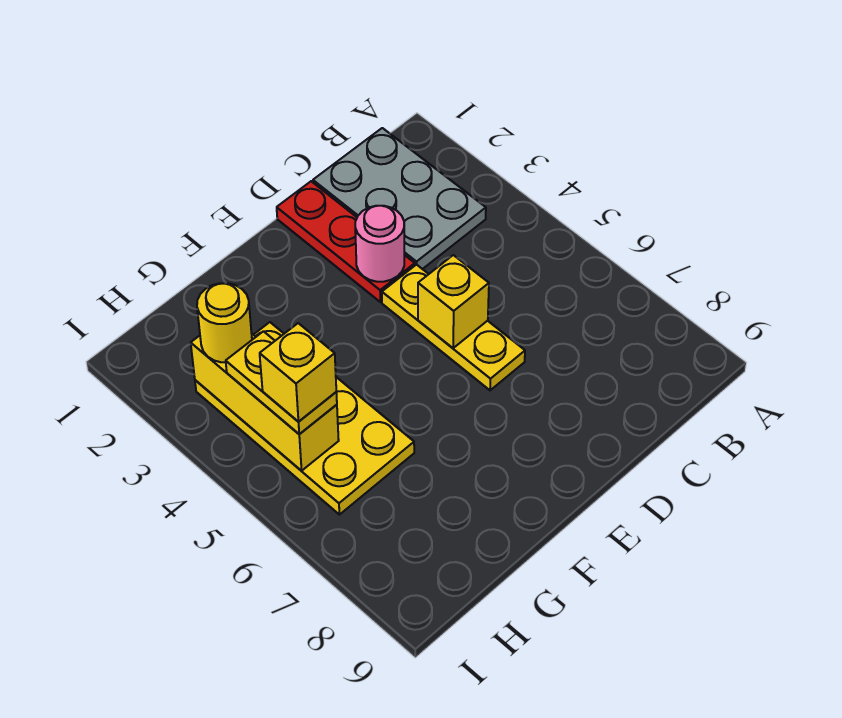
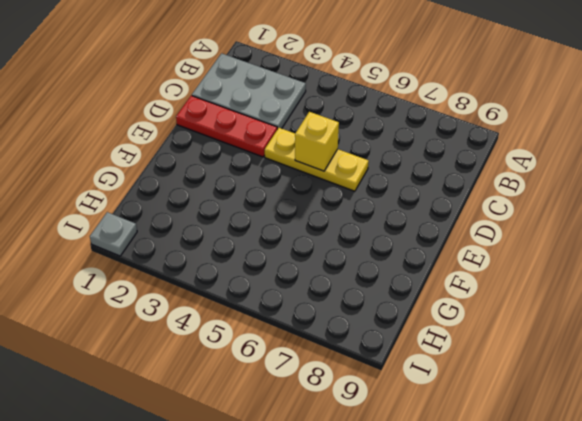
grey 1x1 plate [90,212,137,256] -> none
none -> yellow 2x4 plate [195,322,414,515]
none -> pink 1x1 round brick [355,206,404,282]

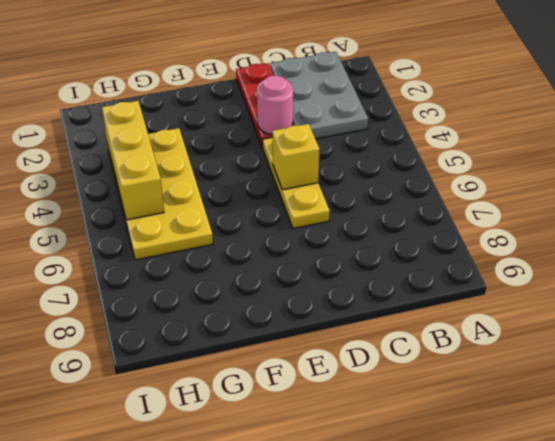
none -> yellow 1x1 round brick [197,283,252,362]
none -> yellow 1x2 plate [226,331,337,434]

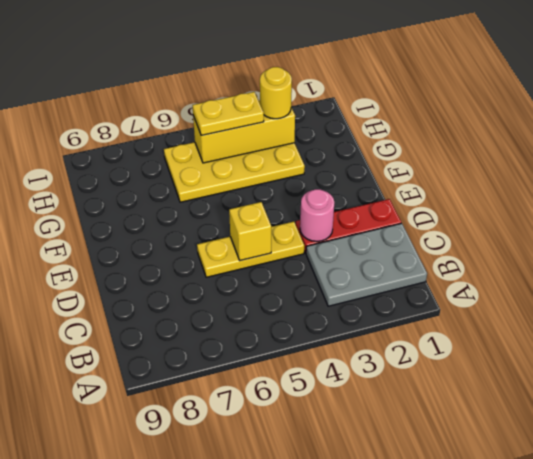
none -> yellow 1x1 brick [260,323,336,422]

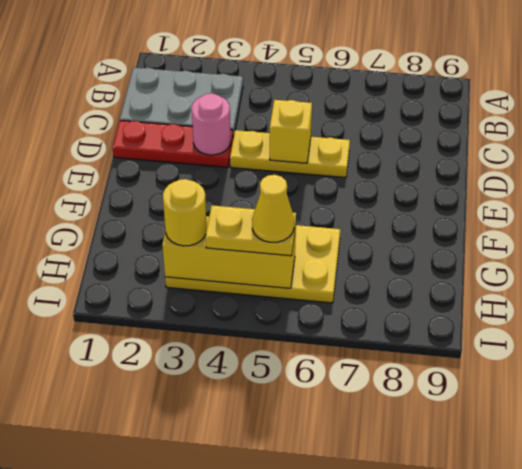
yellow 1x1 cone [252,175,294,242] -> yellow 1x1 brick [260,323,336,422]

